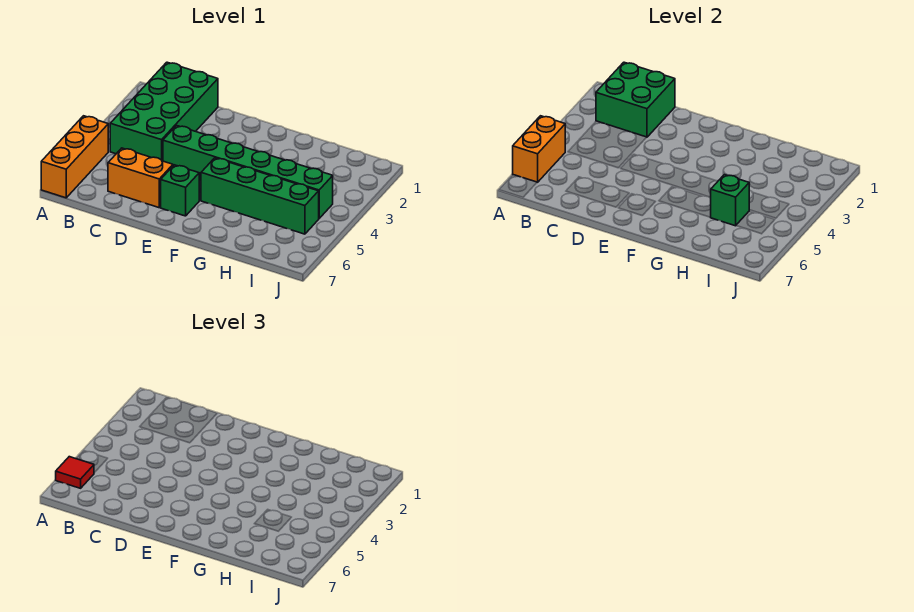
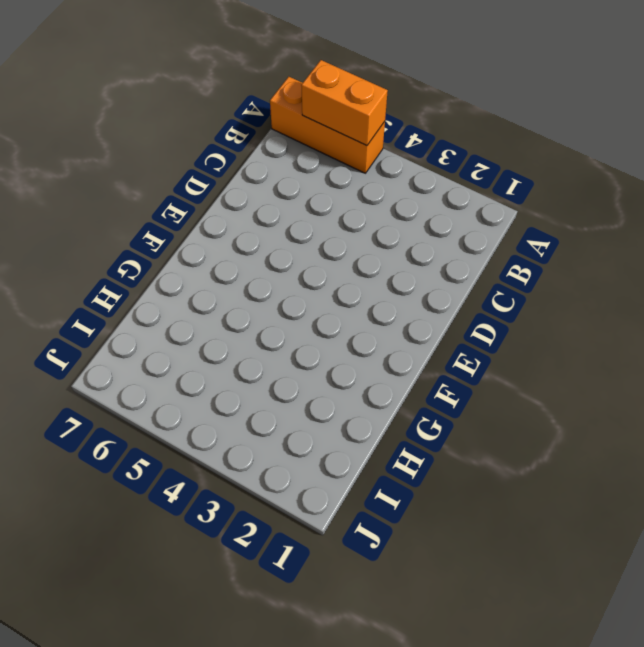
none -> green 2x4 brick [110,62,218,161]
none -> orange 1x2 brick [108,148,173,208]

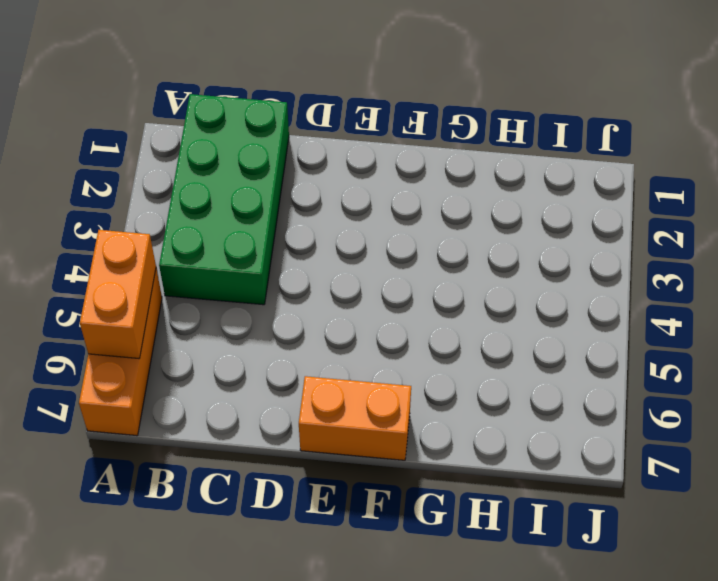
orange 1x2 brick [299,376,411,460] -> orange 1x2 brick moved to [108,148,173,208]
none -> green 1x6 brick [163,126,333,218]
none -> green 1x1 brick [161,165,199,216]

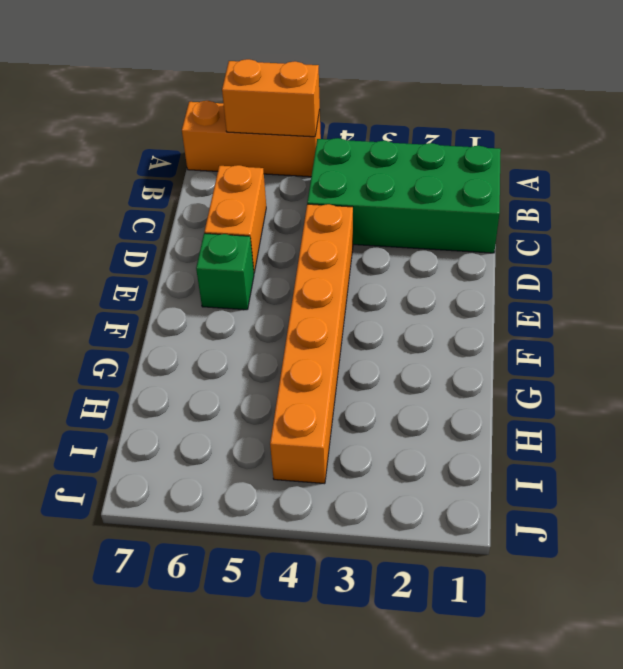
orange 1x6 brick [270,204,353,484] -> green 1x6 brick [163,126,333,218]
none -> green 1x4 brick [201,158,319,234]
none -> green 2x2 brick [596,62,675,137]

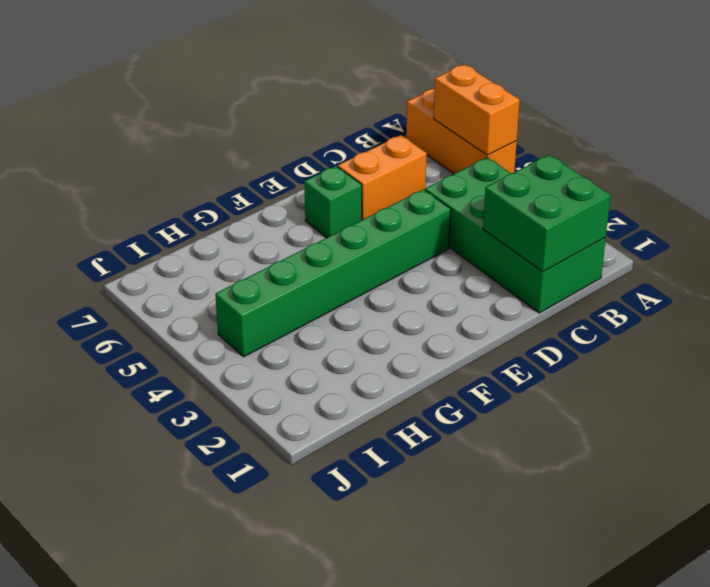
none -> green 1x4 brick [201,158,319,234]
none -> green 1x1 brick [710,175,749,226]

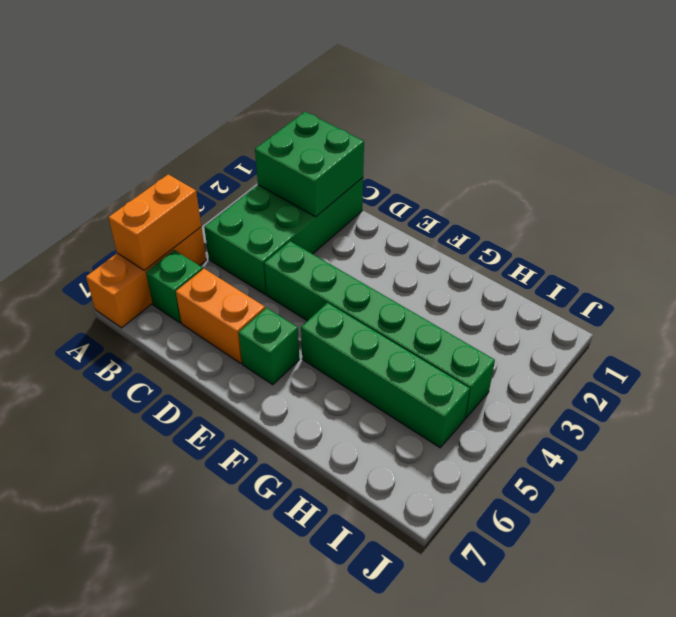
green 1x1 brick [146,250,203,323] -> green 1x1 brick moved to [710,175,749,226]
none -> red 1x1 tile [56,457,94,488]

